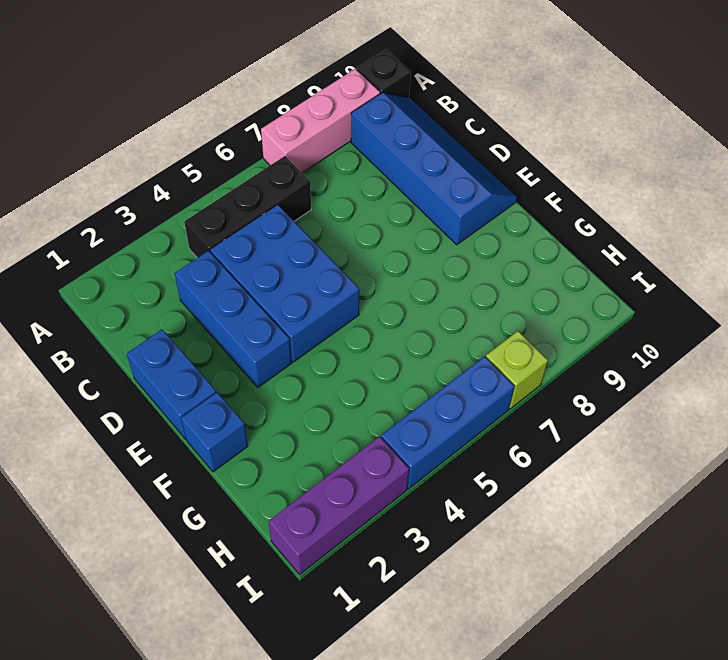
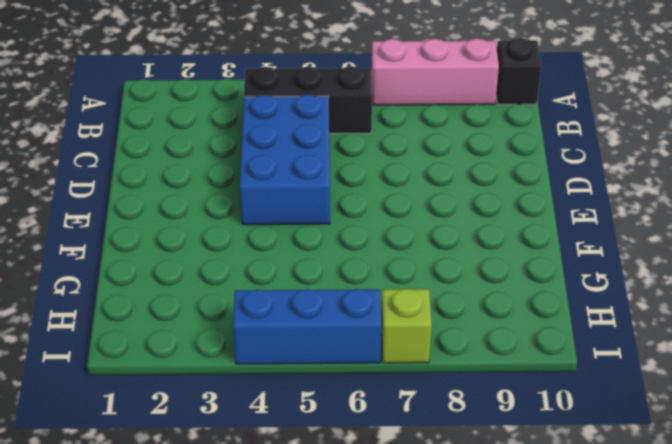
none -> blue 2x4 slope [351,93,517,245]
none -> blue 1x3 brick [175,251,291,387]

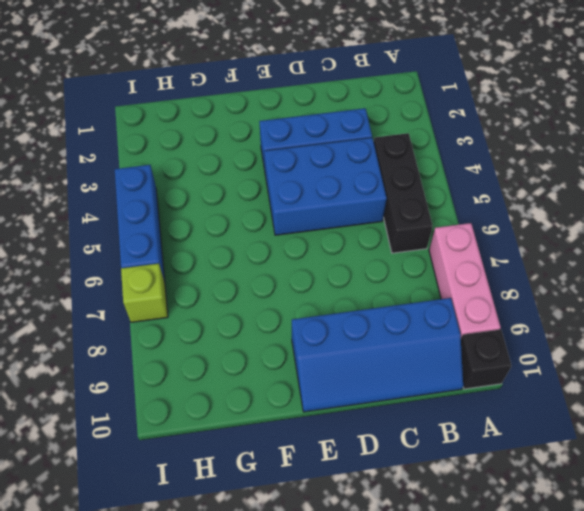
none -> blue 1x2 brick [127,329,216,439]
none -> blue 1x1 brick [181,392,248,472]

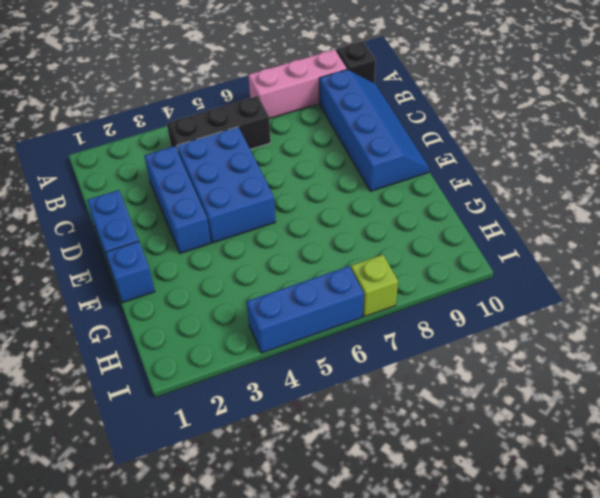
none -> purple 1x3 brick [269,436,409,575]

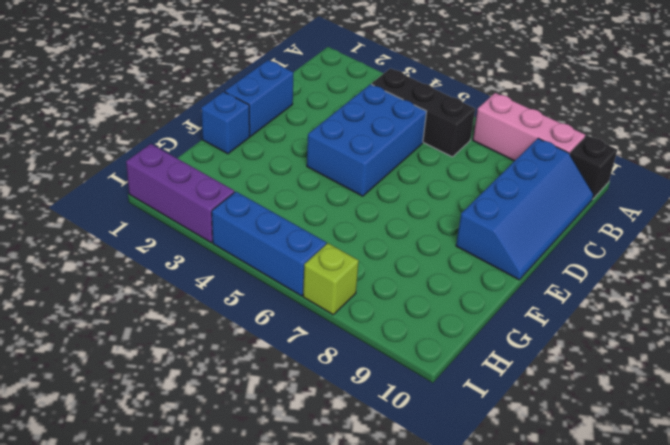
none -> blue 1x3 brick [175,251,291,387]

